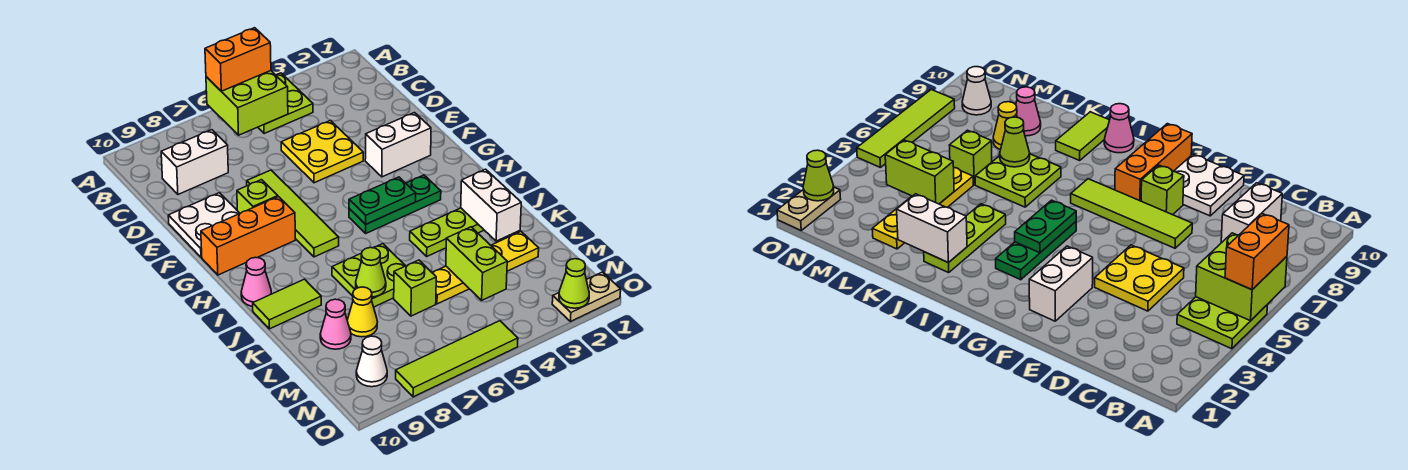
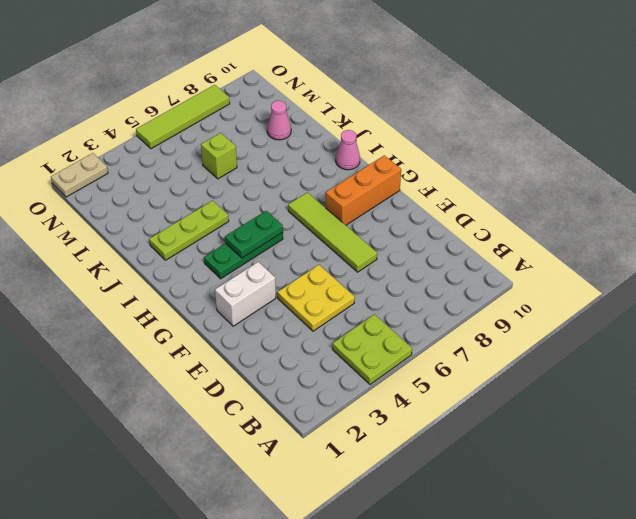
none -> white 1x2 brick [161,130,228,194]
none -> white 2x2 plate [168,193,240,257]
none -> lime 1x1 brick [237,180,278,213]

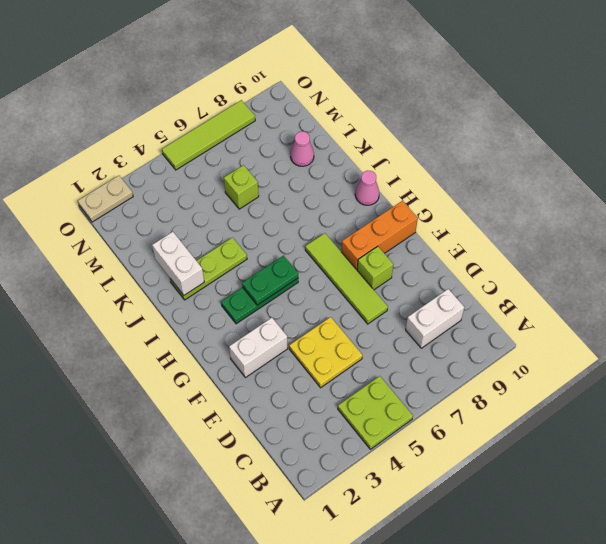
none -> white 2x2 plate [168,193,240,257]
none -> lime 2x2 plate [332,244,405,307]
none -> lime 1x2 tile [253,279,321,329]

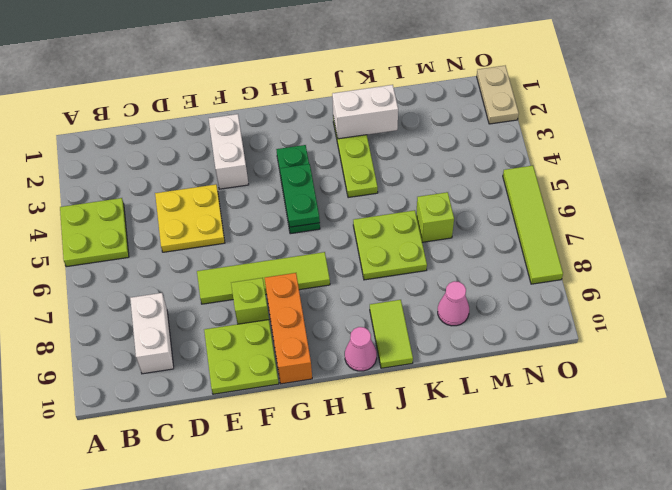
lime 2x2 plate [204,320,279,394] -> white 2x2 plate [168,193,240,257]
none -> yellow 1x4 plate [432,232,539,304]
none -> yellow 1x1 cone [347,287,377,337]
none -> white 1x1 cone [356,336,387,387]

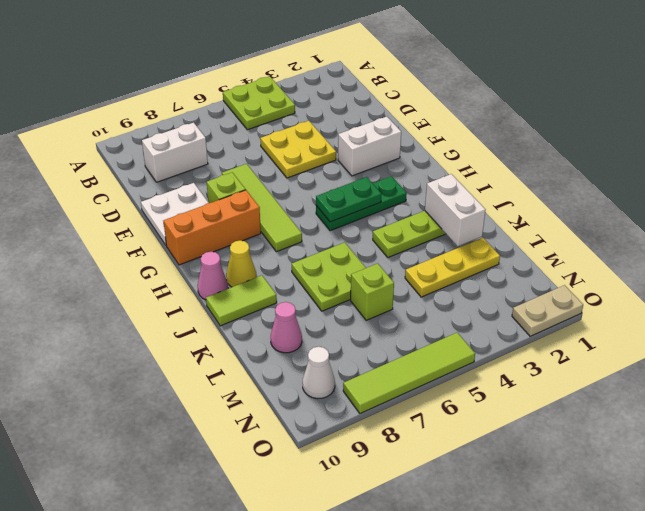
yellow 1x1 cone [226,240,256,287] -> yellow 1x1 cone moved to [347,287,377,337]
yellow 1x3 plate [405,238,500,297] -> yellow 1x4 plate [432,232,539,304]
none -> lime 2x2 brick [206,71,288,135]
none -> lime 1x1 cone [356,248,386,297]
none -> lime 1x2 brick [446,227,507,300]

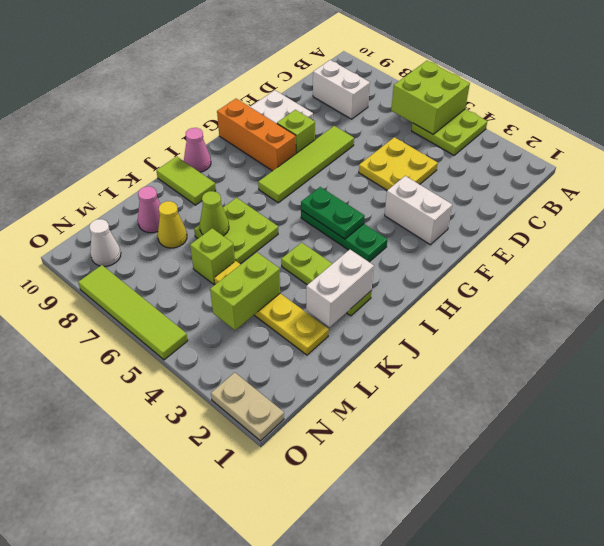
none -> lime 1x1 cone [559,259,589,308]
none -> orange 1x2 brick [205,28,271,91]

